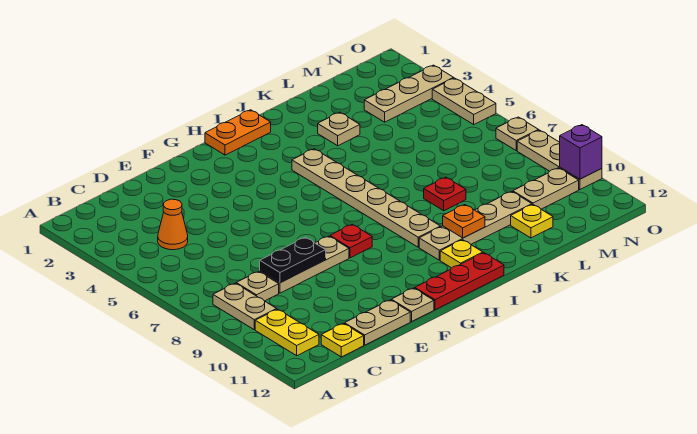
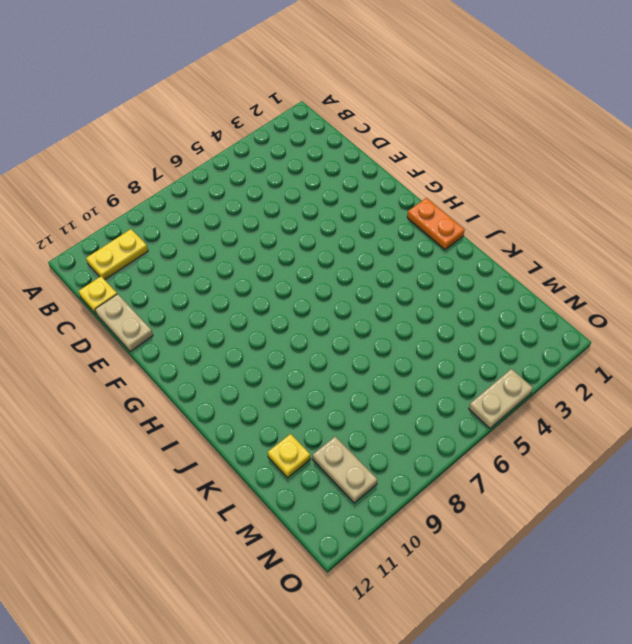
none -> tan 1x2 plate [213,283,277,330]
none -> orange 1x1 cone [158,199,188,250]
none -> tan 1x1 plate [236,271,279,301]

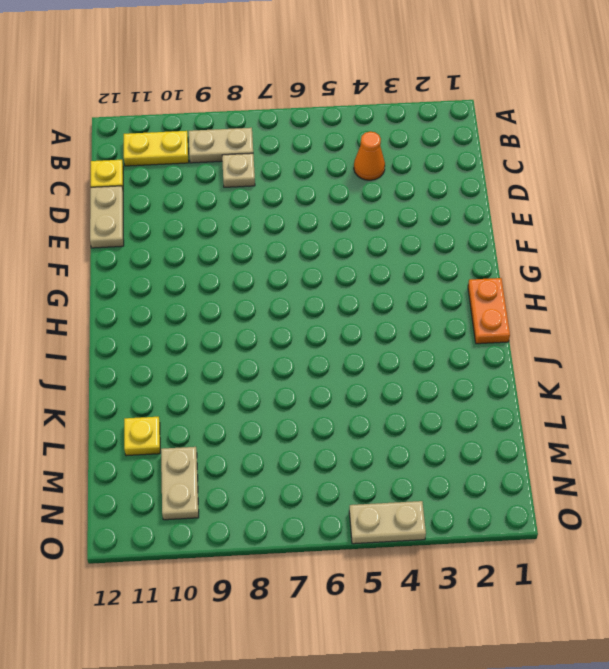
none -> tan 1x3 plate [260,236,349,293]
none -> tan 1x1 plate [391,288,434,321]
none -> red 1x1 plate [330,224,372,258]

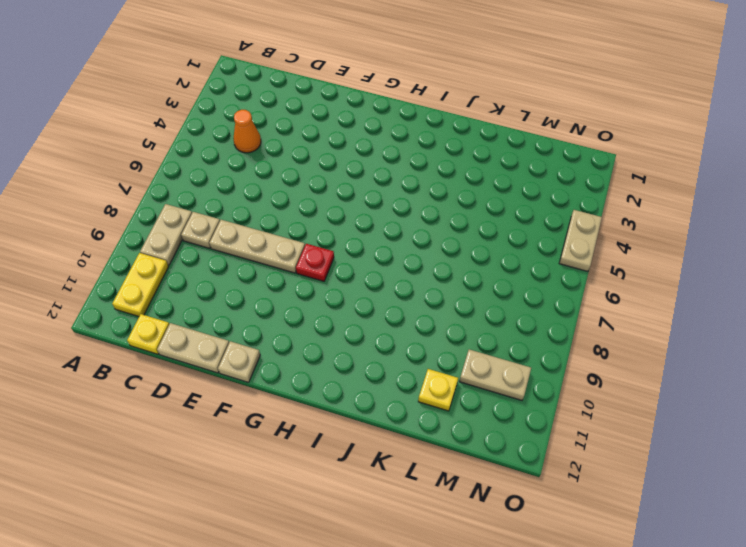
none -> red 1x3 plate [415,253,504,310]
none -> orange 1x2 plate [205,110,271,155]
none -> tan 1x6 plate [292,149,440,247]

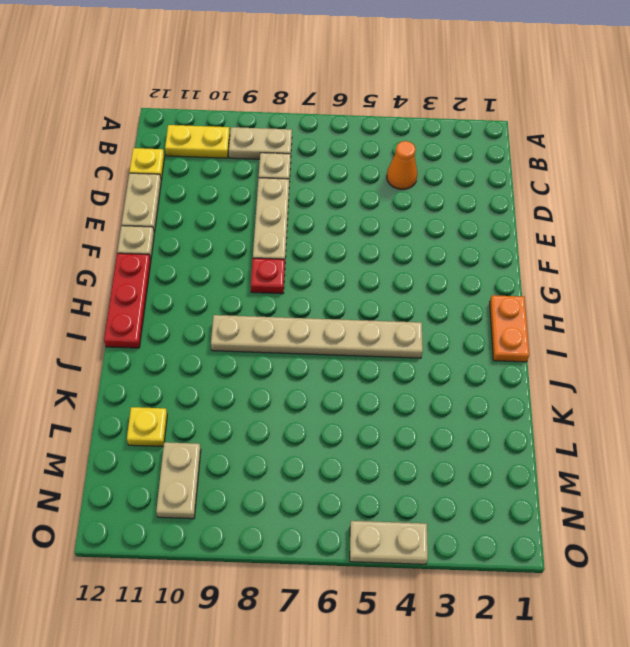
none -> tan 1x4 plate [419,191,532,260]
none -> yellow 1x1 plate [440,240,483,268]
none -> tan 1x1 plate [318,112,360,146]

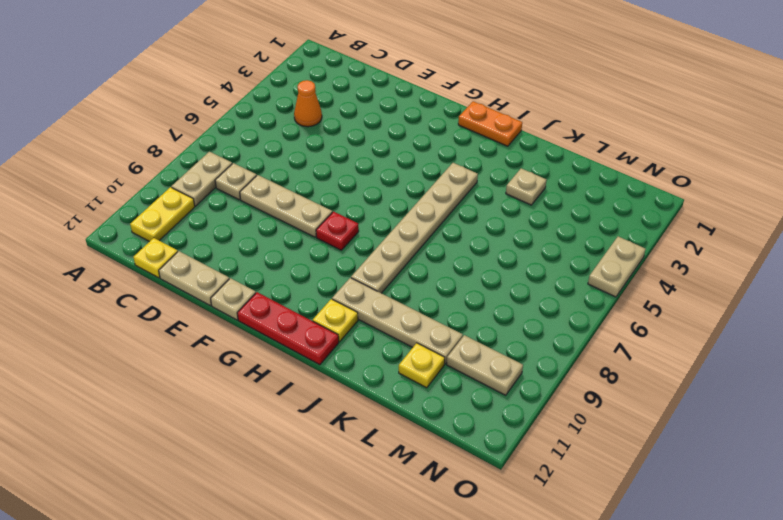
none -> red 1x1 plate [424,177,466,211]
none -> tan 1x3 plate [364,65,454,122]
none -> tan 1x1 plate [496,117,539,150]

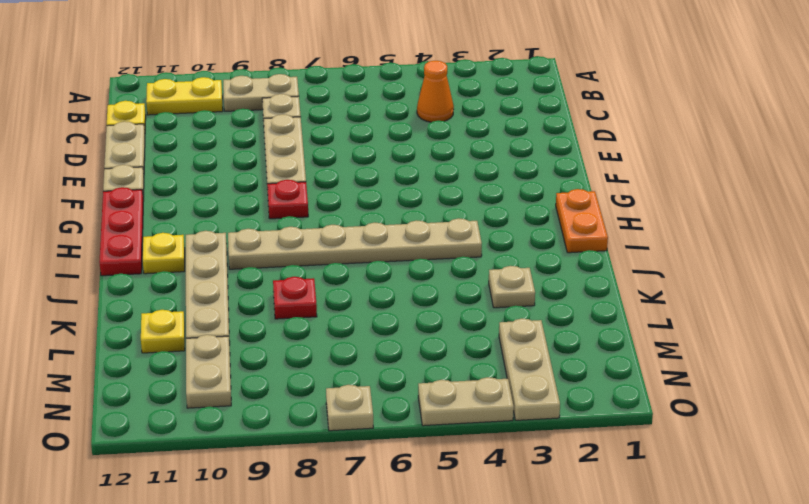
none -> tan 1x3 plate [517,130,602,190]
none -> black 1x2 plate [260,237,326,283]
none -> orange 1x1 plate [443,205,485,238]

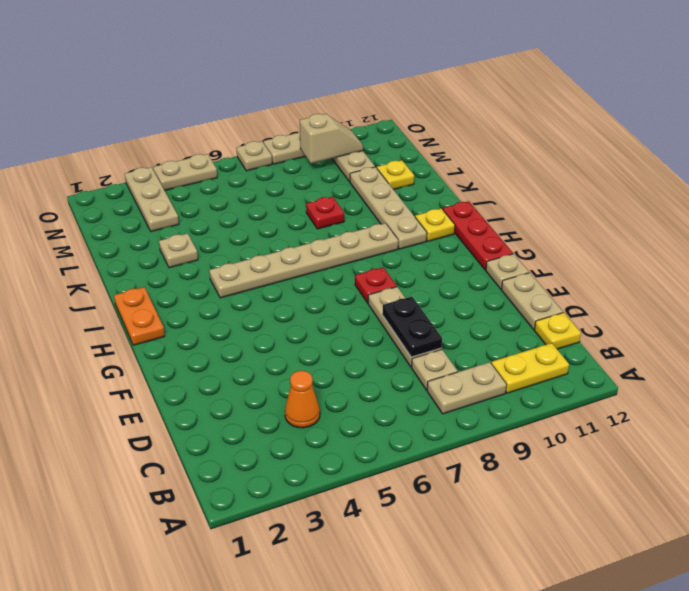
tan 1x2 slope [300,114,363,163] -> none
none -> orange 1x1 plate [443,205,485,238]
none -> purple 1x1 brick [560,125,602,179]

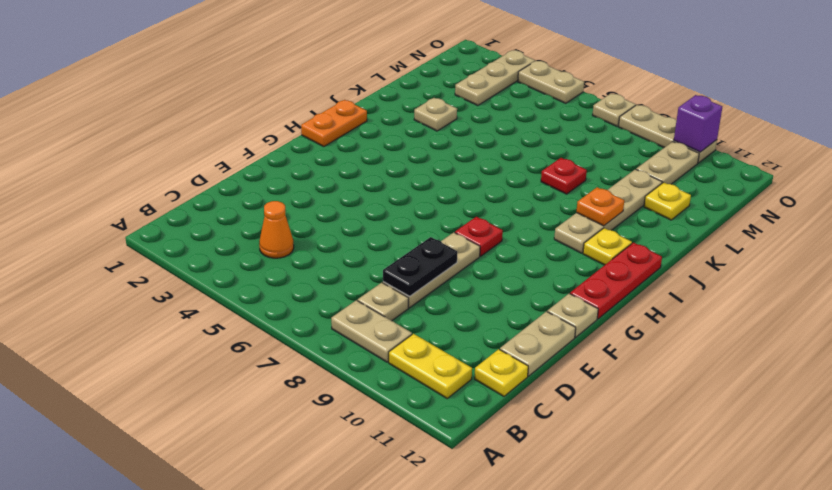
none -> tan 1x6 plate [292,149,440,247]

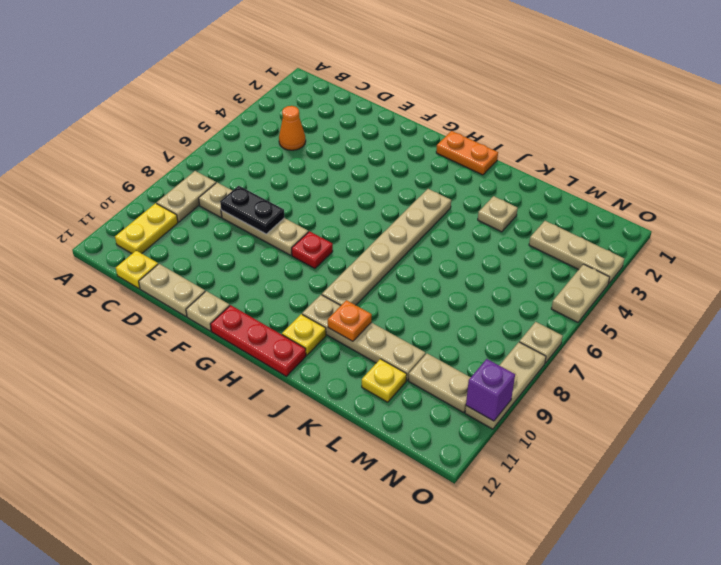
none -> red 1x1 plate [424,177,466,211]

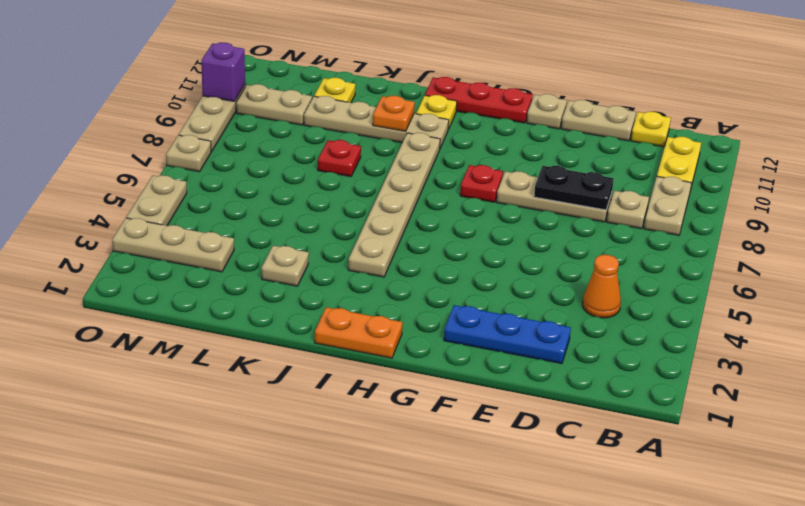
blue 1x3 plate [444,305,571,364] -> none

